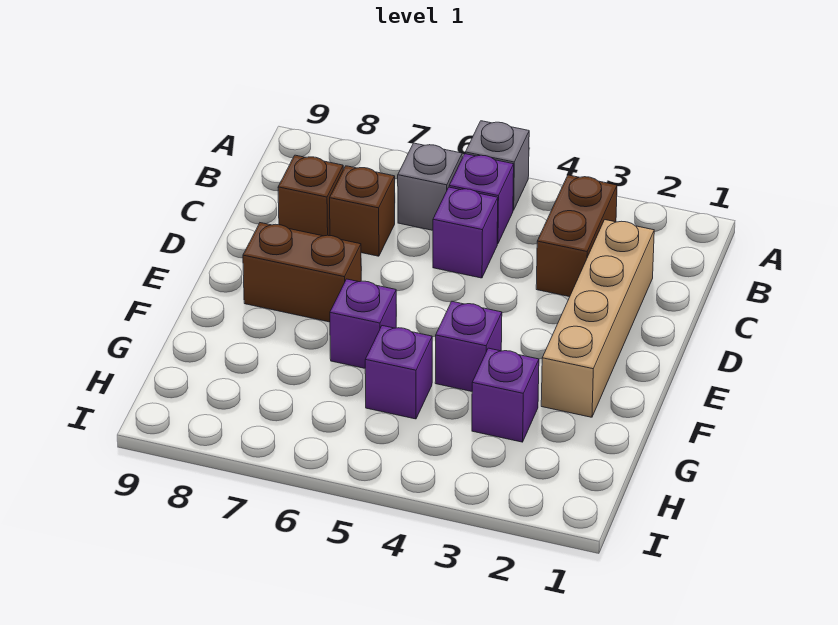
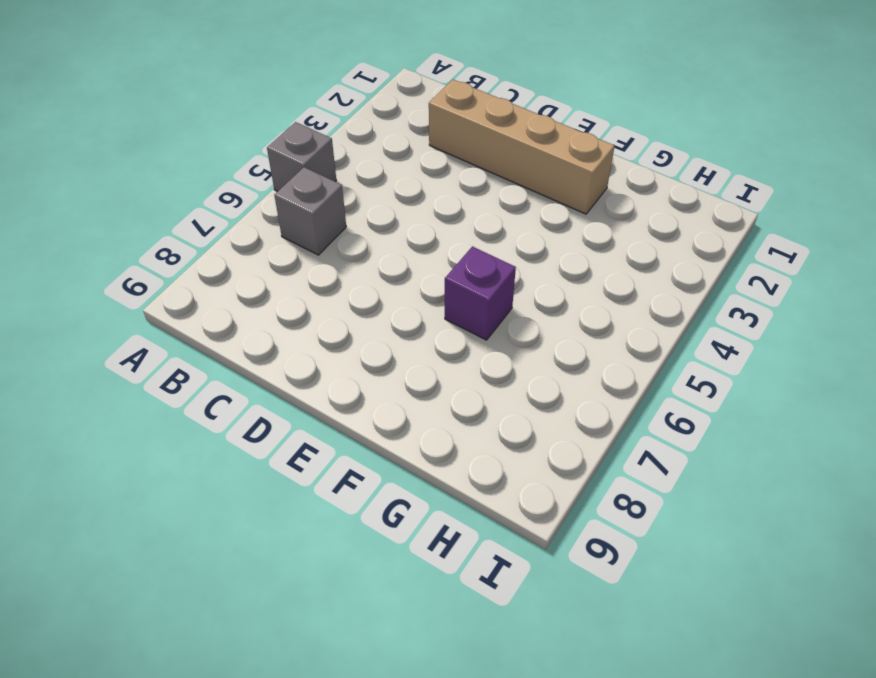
none -> brown 1x2 brick [536,175,617,297]
none -> purple 1x1 brick [449,154,514,244]
none -> purple 1x1 brick [433,187,498,278]

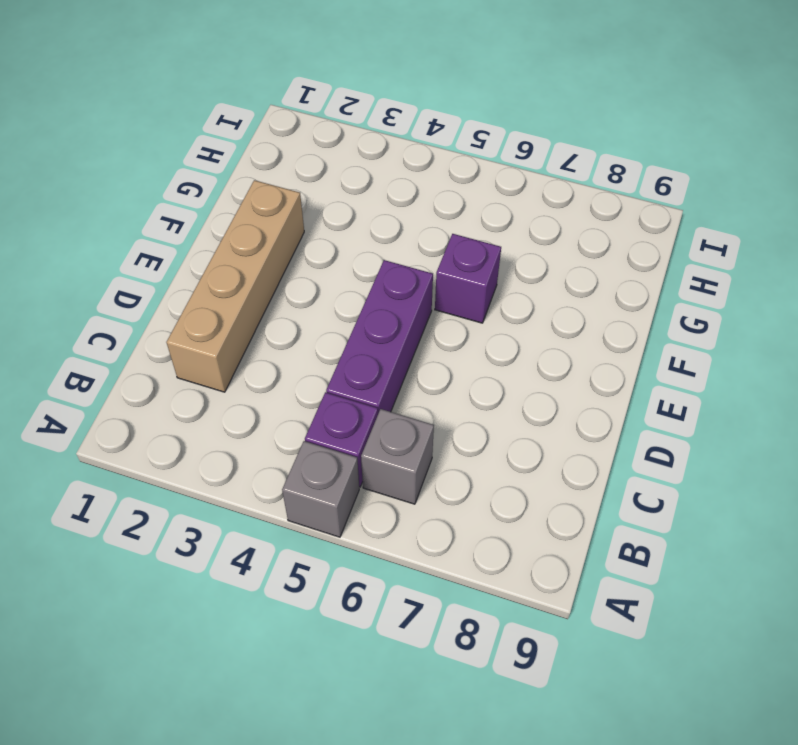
purple 1x3 brick [326,260,433,414] -> purple 1x1 brick [433,187,498,278]
none -> brown 1x2 brick [536,175,617,297]
none -> brown 1x1 brick [330,166,395,256]
none -> brown 1x1 brick [278,155,343,236]

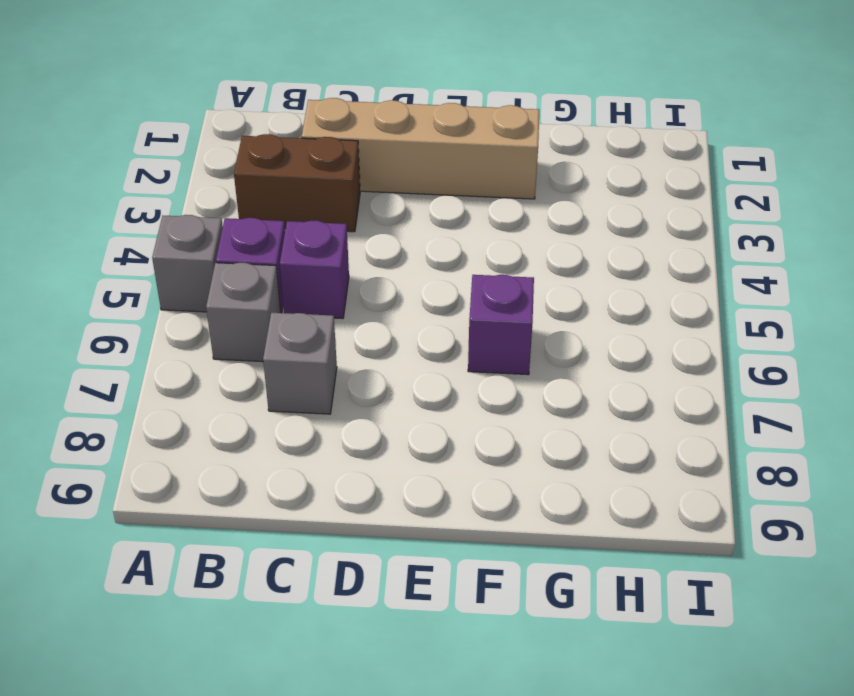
grey 1x1 brick [263,313,337,414] -> brown 1x1 brick [330,166,395,256]
none -> brown 1x1 brick [278,155,343,236]
none -> brown 1x2 brick [243,223,361,322]
none -> purple 1x1 brick [435,301,502,391]

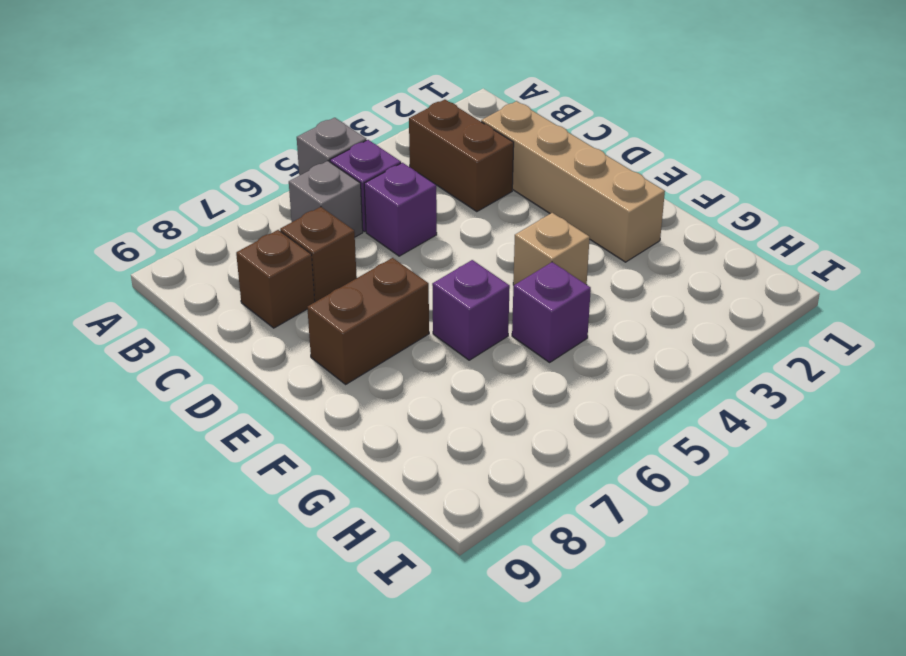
tan 1x1 brick [513,213,590,285] -> purple 1x1 brick [435,301,502,391]
none -> purple 1x1 brick [472,348,539,442]

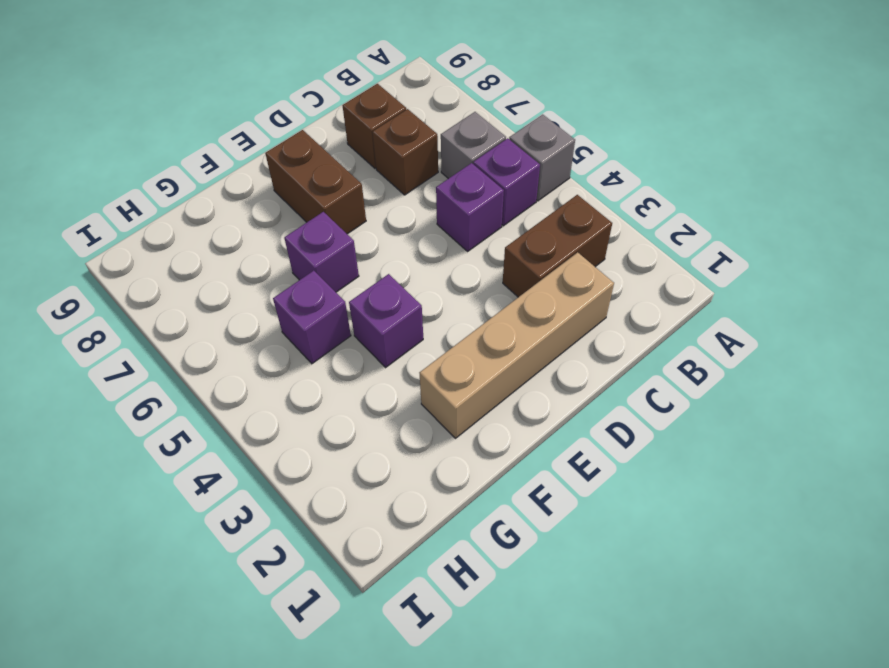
none -> purple 1x1 brick [472,348,539,442]

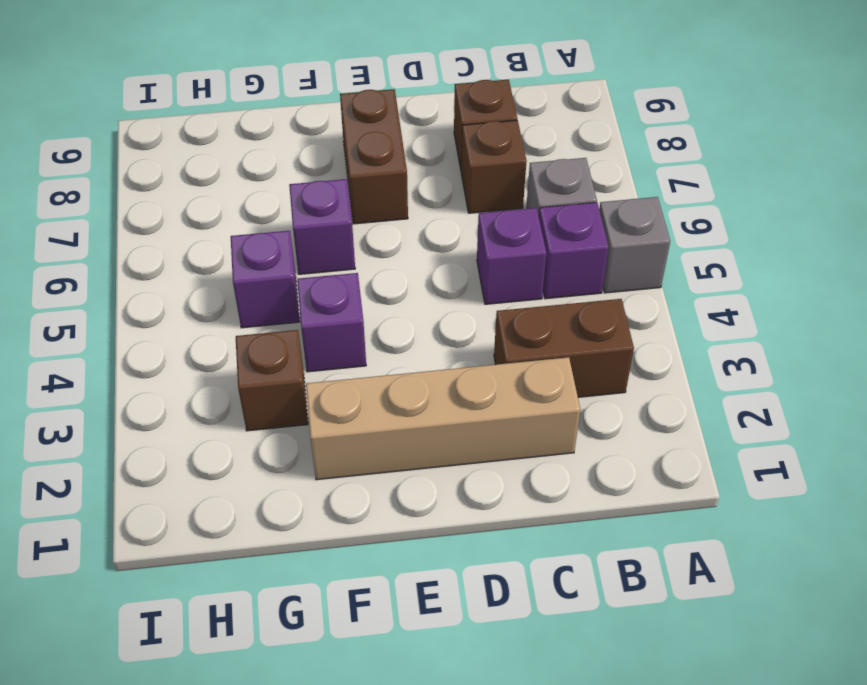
brown 1x1 brick [236,330,308,431] -> purple 1x1 brick [472,348,539,442]

